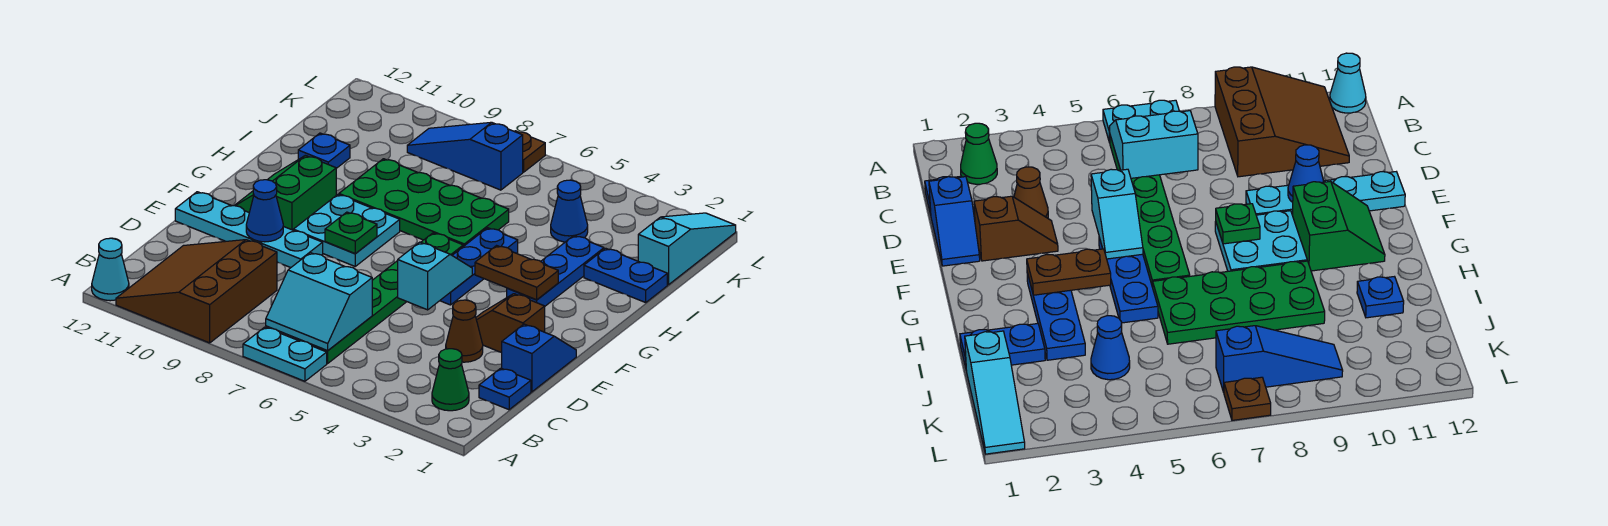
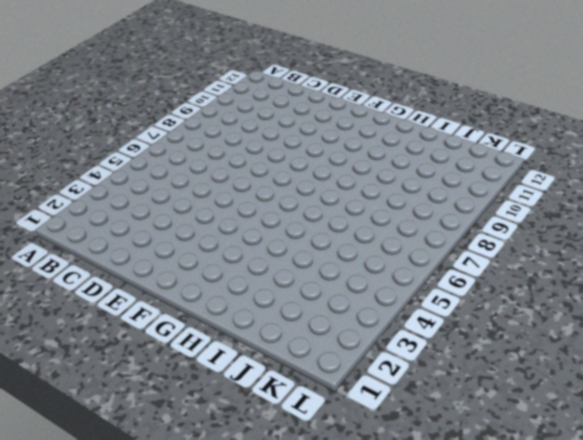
none -> cyan 1x2 plate [243,327,327,381]
none -> brown 3x3 slope [116,240,277,343]
none -> cyan 1x1 cone [92,238,129,301]

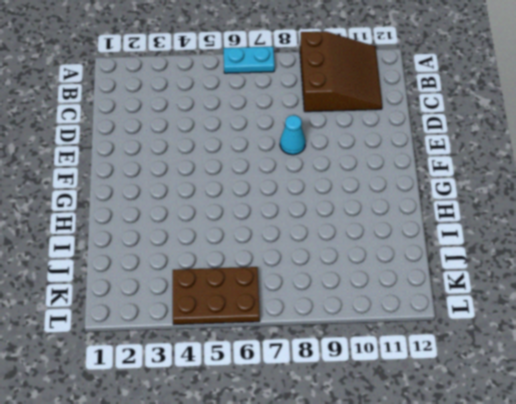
cyan 1x1 cone [280,115,306,155] -> cyan 1x1 cone moved to [92,238,129,301]
brown 2x3 plate [173,267,260,324] -> none
none -> green 1x1 cone [432,349,469,411]
none -> green 1x6 plate [298,233,463,363]
none -> blue 1x1 plate [479,368,531,410]

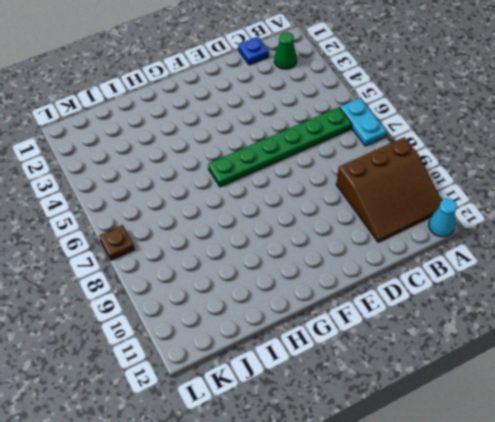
none -> blue 1x2 slope [502,324,576,392]
none -> brown 1x1 cone [446,300,483,362]
none -> brown 1x2 slope [476,294,545,353]

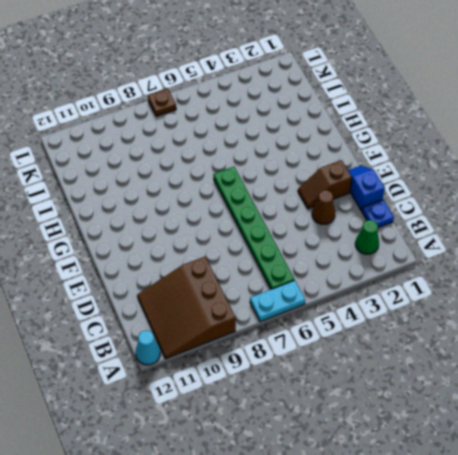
none -> cyan 1x4 plate [175,192,323,268]
none -> blue 1x3 plate [440,228,518,305]
none -> cyan 2x2 plate [293,195,400,266]

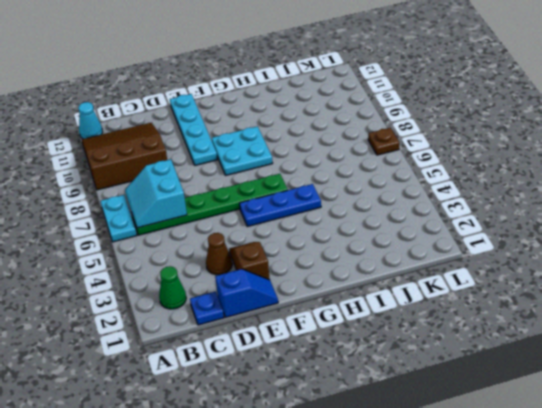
none -> green 2x2 slope [234,155,336,230]
none -> blue 1x3 plate [507,236,604,306]
none -> green 2x4 plate [339,159,509,246]

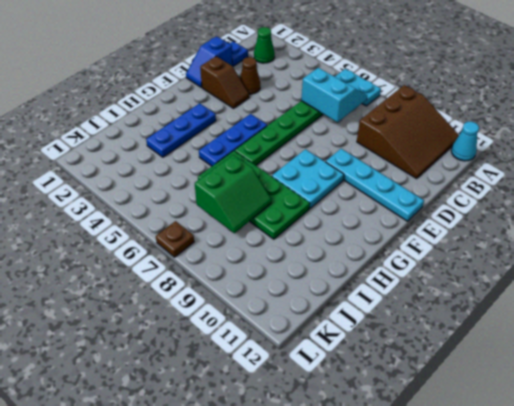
green 2x2 slope [195,155,272,233] -> green 2x2 slope moved to [234,155,336,230]
none -> blue 1x2 plate [584,248,667,303]
none -> blue 1x1 plate [298,133,350,168]
none -> cyan 1x3 slope [638,213,736,285]

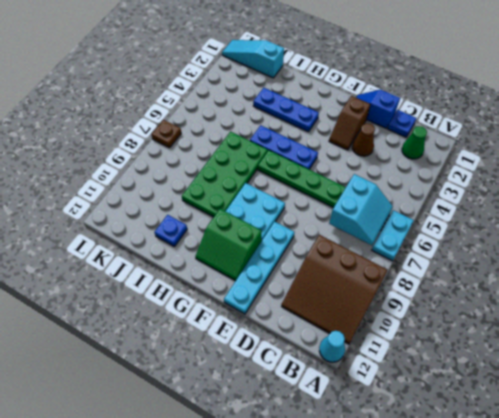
none -> blue 1x2 plate [584,248,667,303]
none -> blue 1x1 cone [551,180,588,242]
none -> blue 1x3 slope [407,122,523,190]

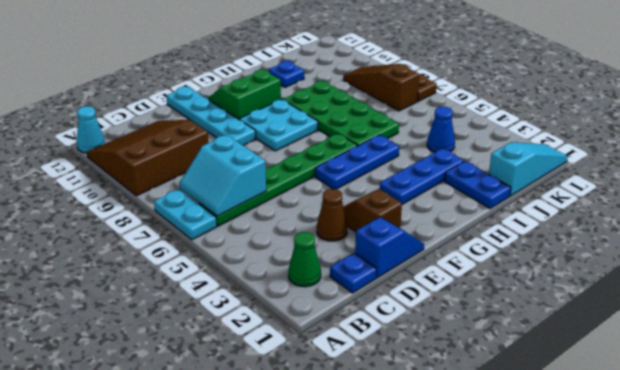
brown 1x3 slope [343,64,419,111] -> blue 1x3 slope [407,122,523,190]
none -> cyan 1x2 slope [398,242,472,310]
none -> blue 1x1 cone [246,180,283,242]
none -> green 1x1 plate [325,212,377,254]

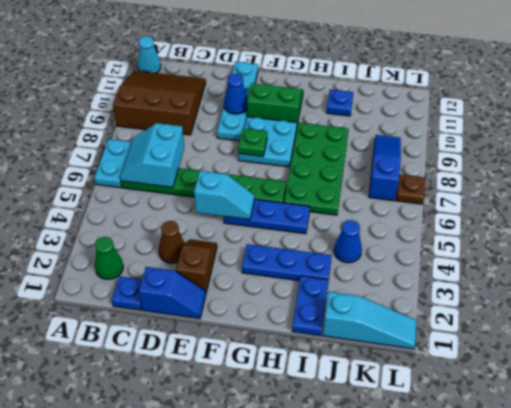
none -> brown 1x2 plate [475,246,558,300]

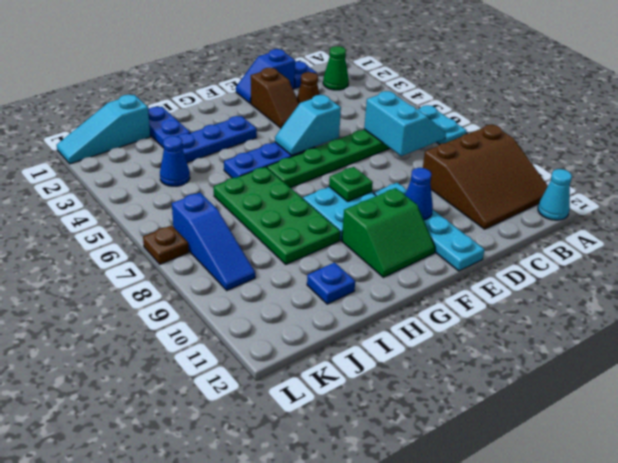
none -> brown 1x2 plate [475,246,558,300]

